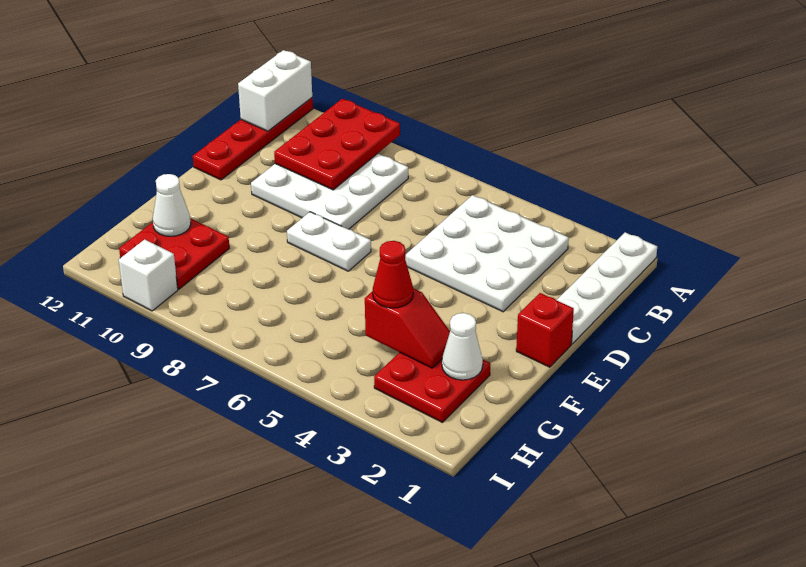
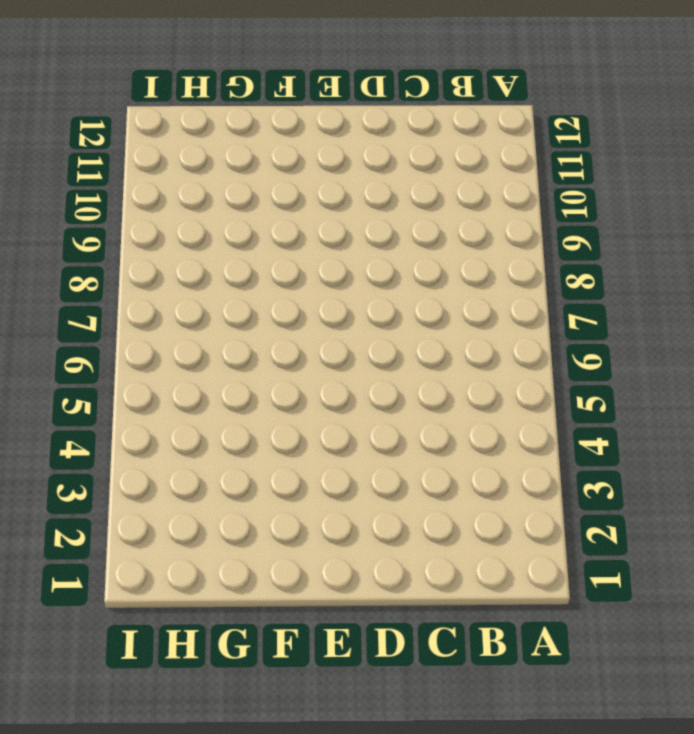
none -> white 1x4 plate [557,232,657,344]
none -> red 1x4 plate [193,98,313,180]
none -> white 3x3 plate [406,195,569,312]

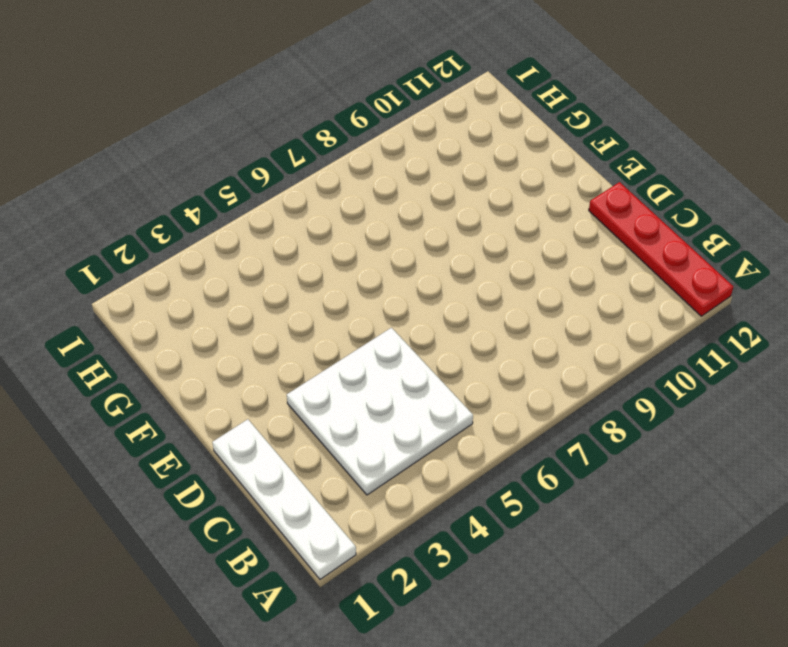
none -> white 3x3 plate [251,154,408,229]
none -> red 1x1 brick [516,293,574,367]
none -> white 1x2 plate [287,212,371,271]

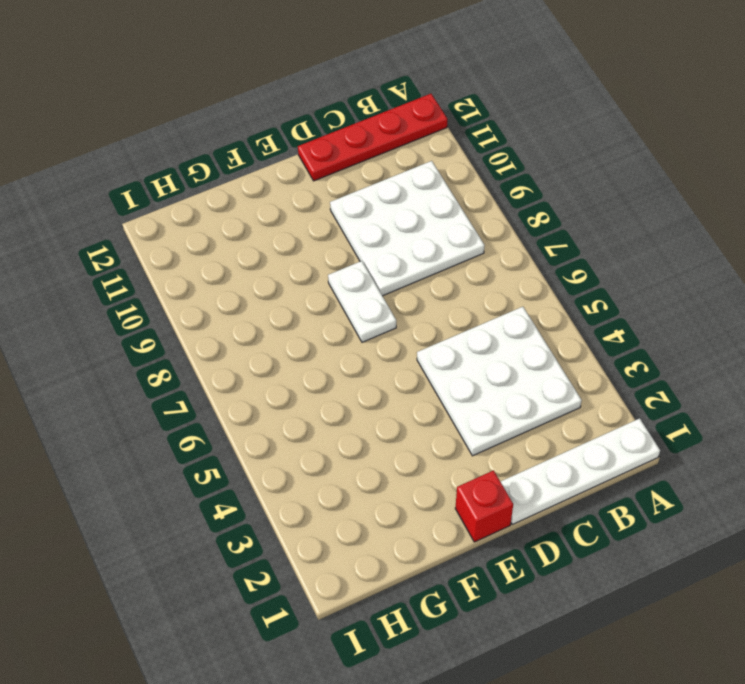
none -> red 2x2 plate [374,352,490,422]
none -> red 2x2 plate [119,218,229,289]
none -> white 1x1 brick [119,239,178,311]

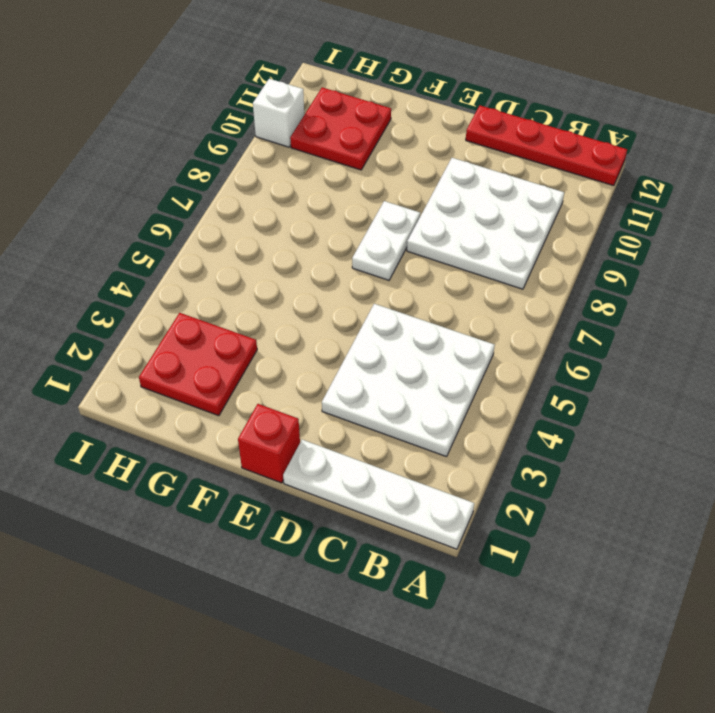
none -> red 2x3 plate [274,99,400,190]
none -> white 1x2 brick [238,50,312,131]
none -> white 1x1 cone [442,313,483,380]

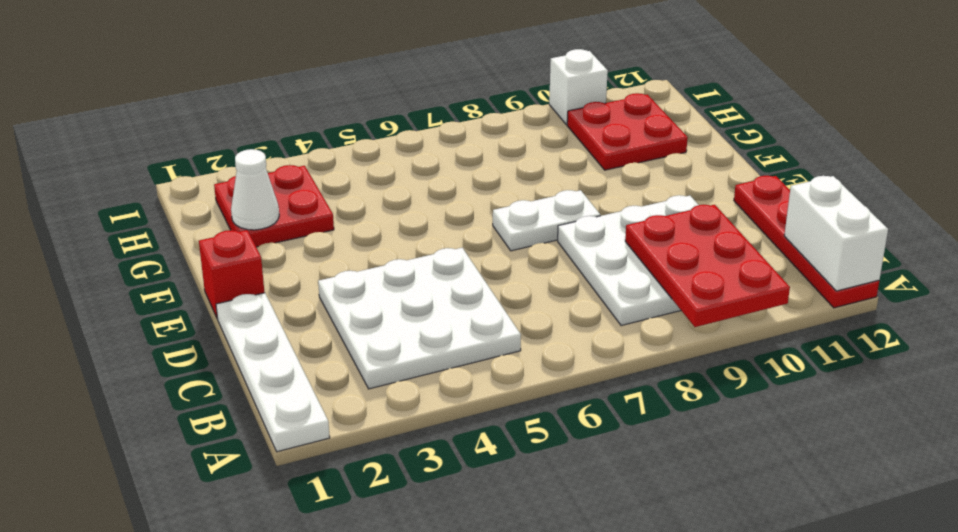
none -> red 1x2 slope [365,288,450,368]
none -> white 1x1 cone [153,174,191,236]
none -> red 1x1 cone [373,241,413,308]

